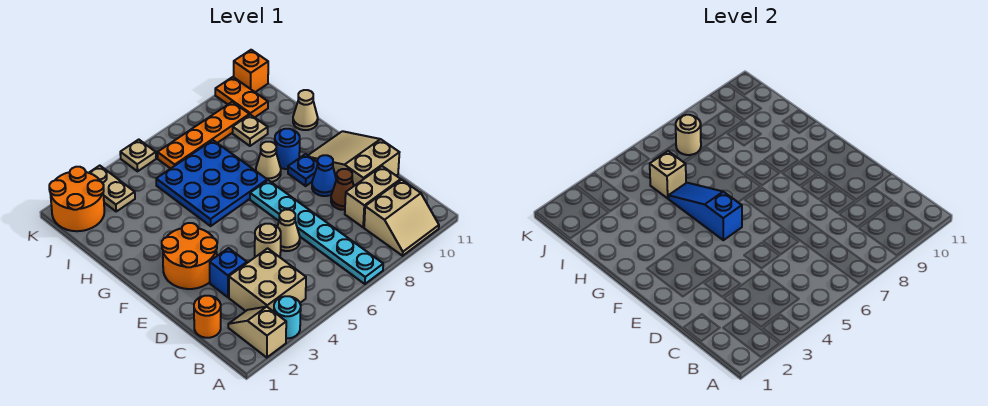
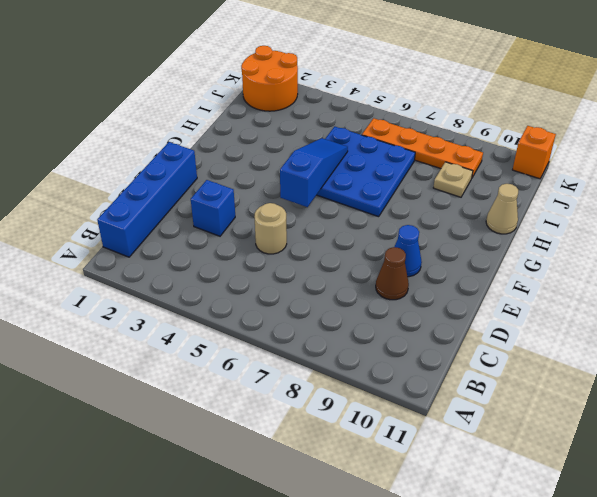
blue 1x4 brick [97,142,197,257] -> orange 1x1 round brick [194,296,221,338]
none -> tan 1x2 slope [228,307,286,357]
none -> cyan 1x1 round brick [274,296,301,338]
none -> cyan 1x6 plate [250,180,383,284]

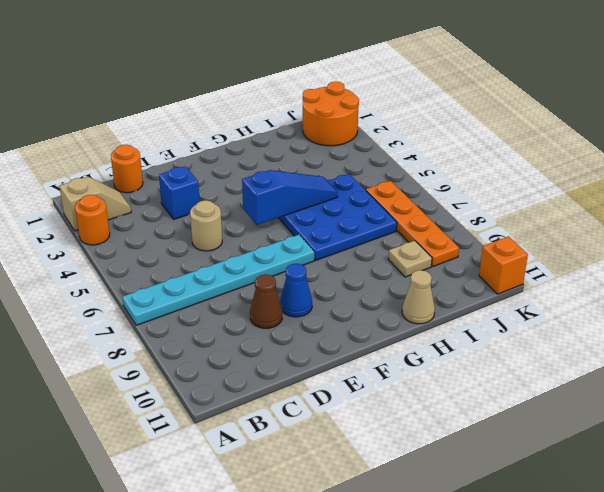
orange 1x1 round brick [75,195,110,245] -> cyan 1x1 round brick [274,296,301,338]
none -> tan 2x2 slope [364,180,439,256]
none -> tan 2x2 brick [229,248,306,312]
none -> tan 1x2 brick [345,166,401,227]

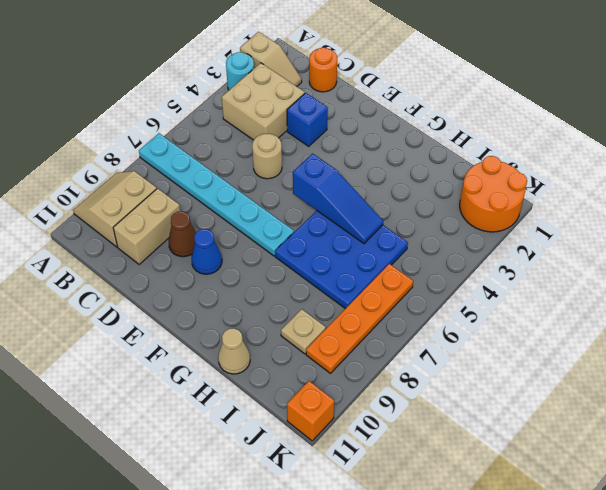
none -> tan 1x1 cone [277,210,300,251]
none -> tan 2x3 slope [308,131,400,186]
none -> orange 2x2 round brick [162,223,217,289]

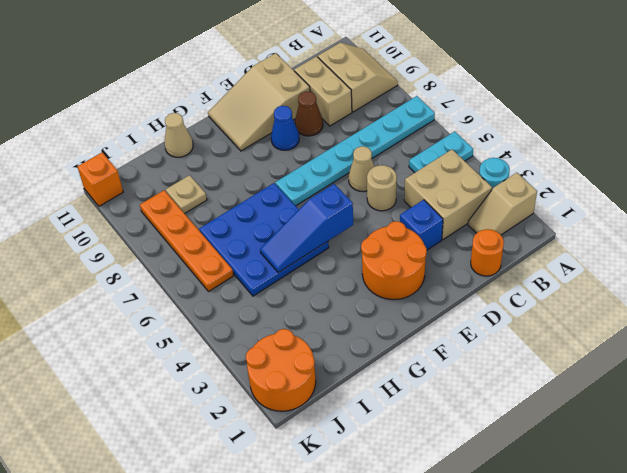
cyan 1x2 plate [409,131,473,173] -> none
none -> blue 1x1 plate [288,154,317,186]
none -> tan 1x1 cone [256,142,281,182]
none -> blue 1x1 round brick [275,129,300,169]

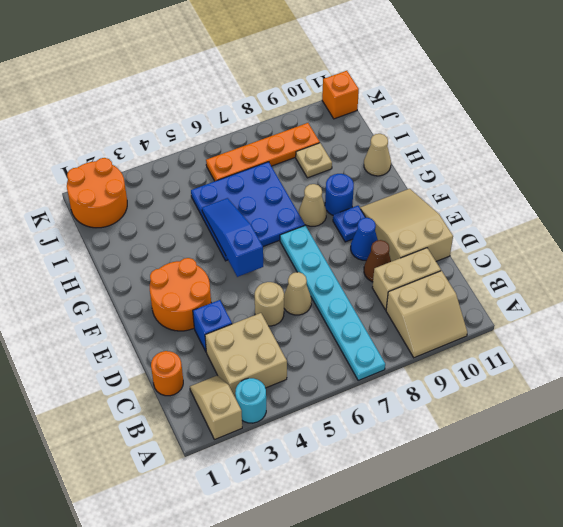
none -> tan 1x2 plate [89,166,135,211]
none -> orange 1x2 plate [215,77,268,117]
none -> tan 1x1 plate [120,140,156,171]

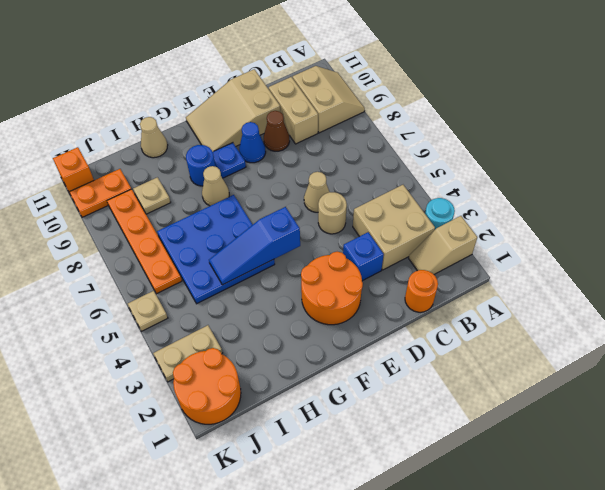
none -> cyan 1x6 plate [250,180,383,284]
none -> tan 1x1 brick [650,151,686,198]
none -> tan 1x1 round brick [676,115,701,155]

